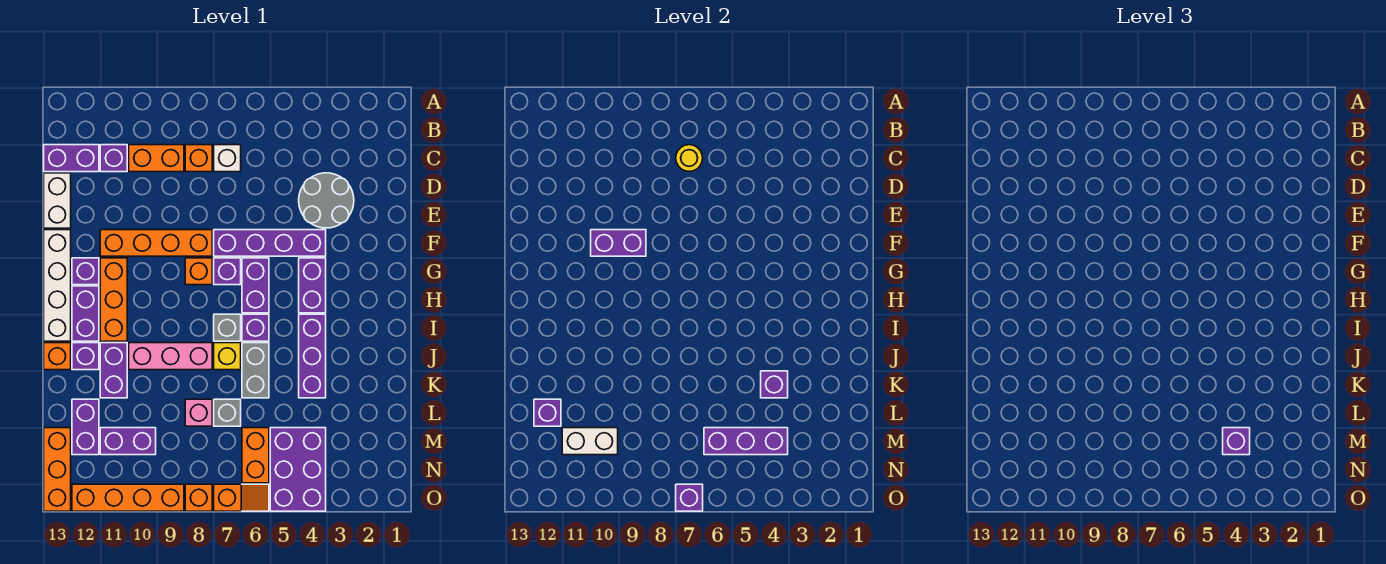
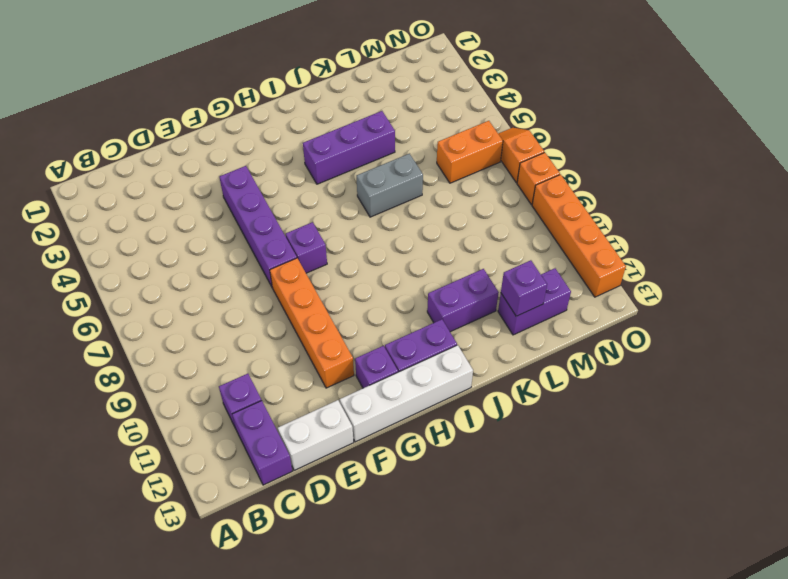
none -> white 1x1 brick [214,145,241,172]
none -> orange 1x1 brick [185,145,212,172]
none -> orange 1x2 brick [129,145,184,172]
none -> grey 2x2 round brick [299,173,354,228]

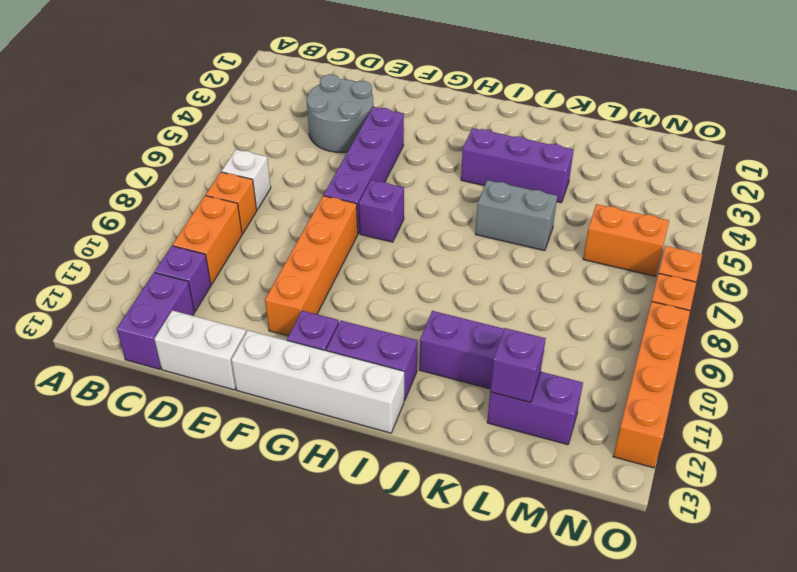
none -> purple 1x2 brick [299,258,326,313]
none -> purple 1x2 brick [242,258,269,313]
none -> orange 1x1 brick [185,258,212,285]
none -> orange 1x3 brick [100,258,127,341]

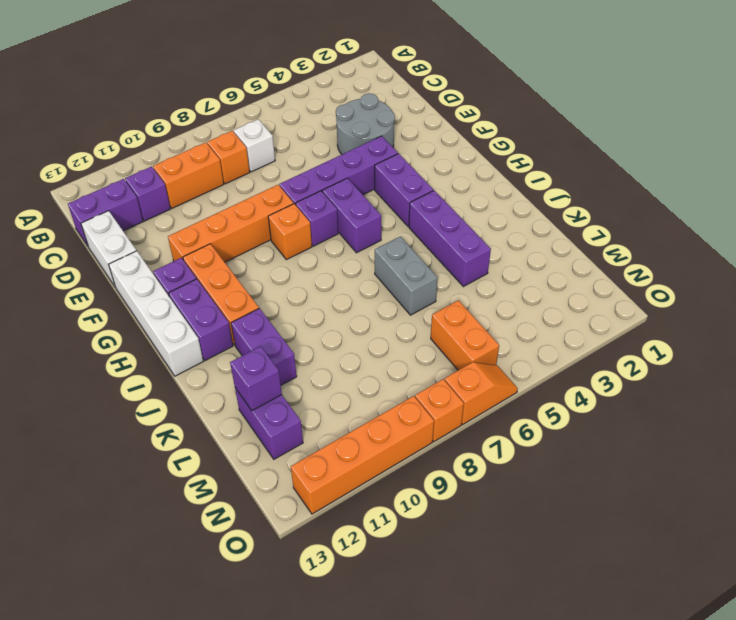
none -> purple 1x1 brick [242,314,269,341]
none -> grey 1x1 brick [214,314,241,341]
none -> yellow 1x1 brick [214,343,241,370]
none -> pink 1x3 brick [129,343,212,370]

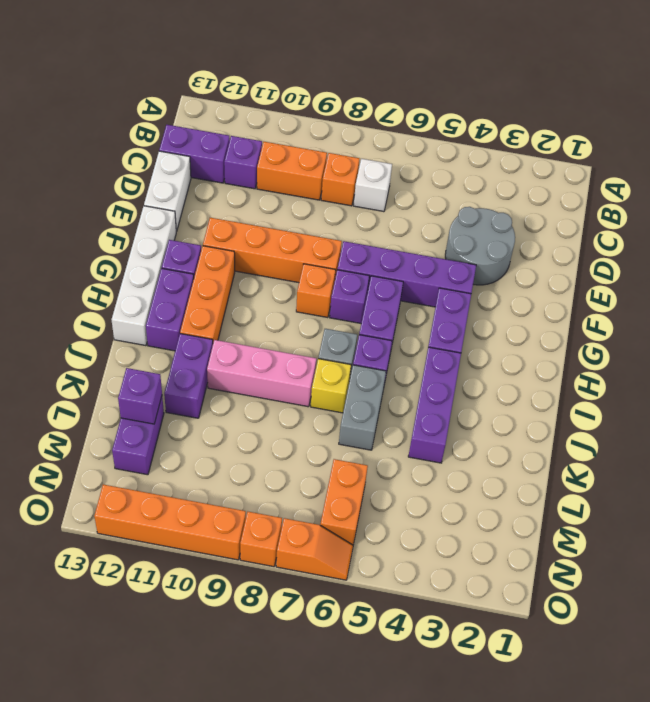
none -> purple 1x1 brick [72,343,99,370]
none -> orange 1x1 brick [44,343,71,370]
none -> grey 1x1 brick [214,399,241,426]
none -> pink 1x1 brick [185,399,212,426]

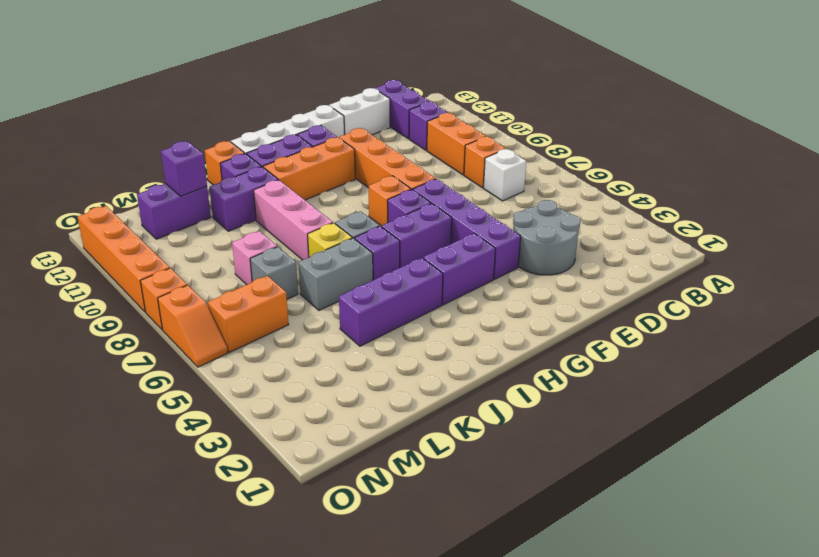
none -> purple 2x3 brick [270,428,326,511]
none -> purple 1x2 brick [100,428,156,455]
none -> orange 1x3 brick [44,428,71,511]
none -> yellow 1x1 round brick [676,145,703,171]

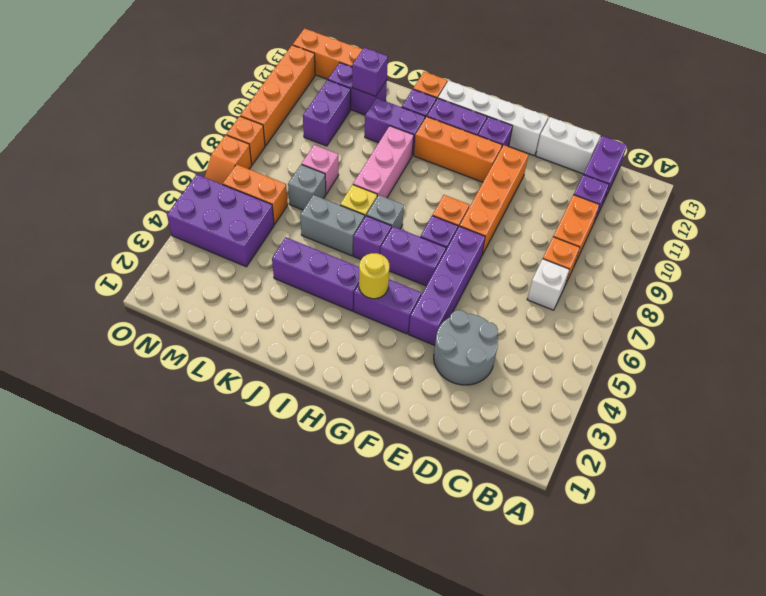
yellow 1x1 round brick [359,253,389,299] -> yellow 1x1 round brick moved to [676,145,703,171]
none -> purple 1x2 brick [591,230,646,256]
none -> purple 1x1 brick [761,371,788,398]
none -> purple 1x3 brick [704,428,788,455]
none -> white 1x2 brick [562,428,618,455]

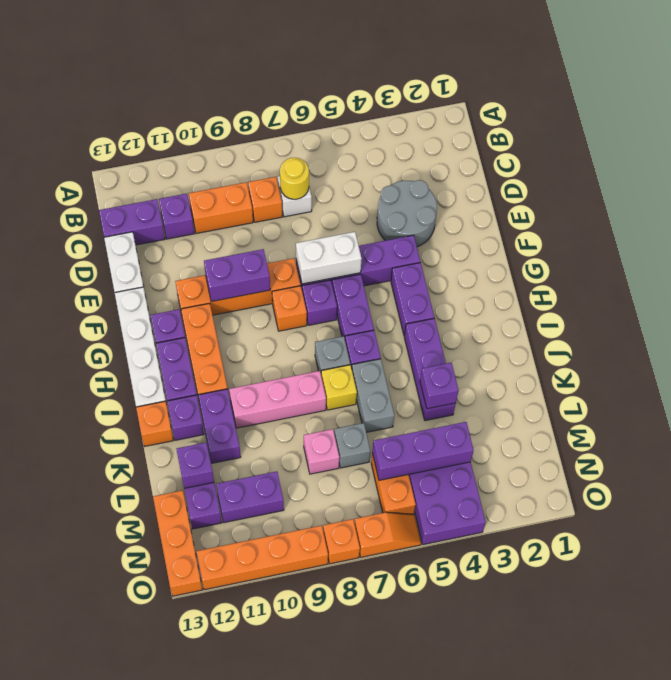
white 1x2 brick [296,232,362,284] -> white 1x2 brick moved to [562,428,618,455]
none -> purple 1x1 brick [676,484,703,511]
none -> purple 1x1 brick [1223,428,1250,455]

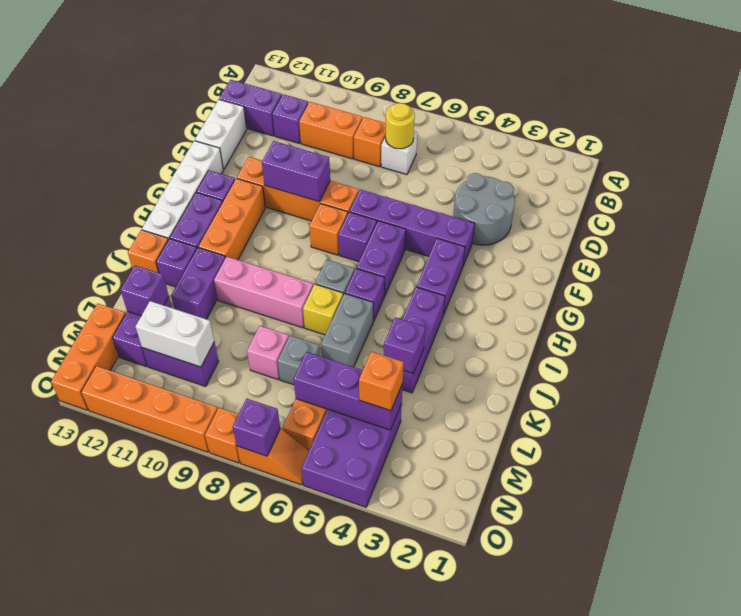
orange 1x1 brick [359,351,404,411] -> purple 1x1 brick [1223,428,1250,455]

